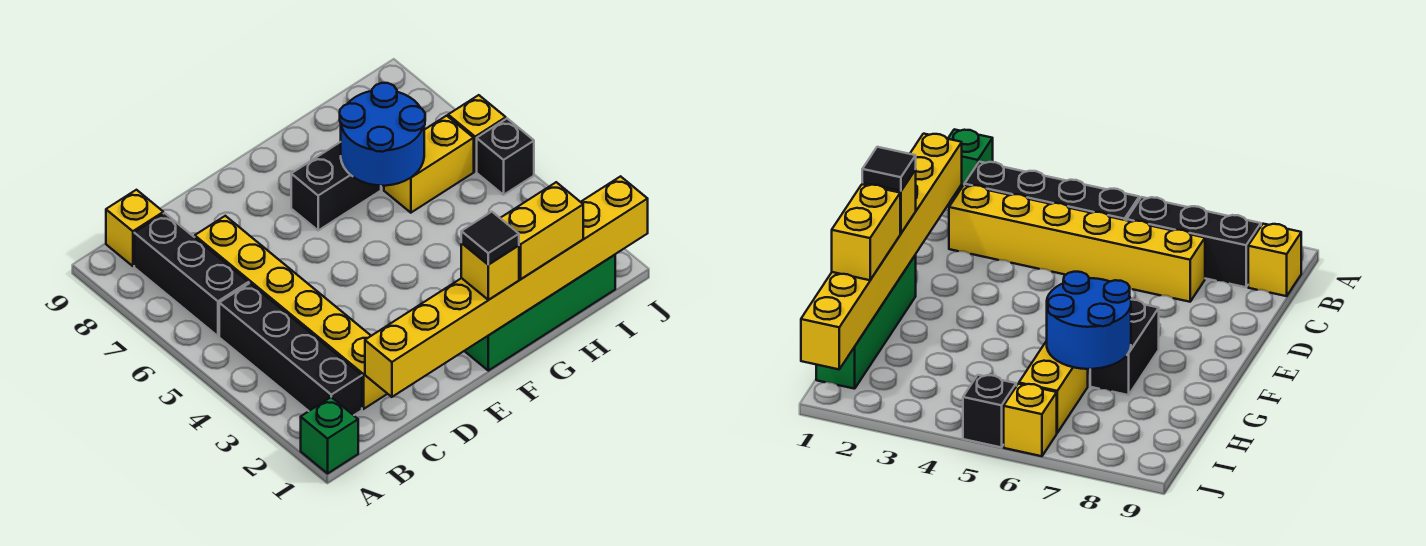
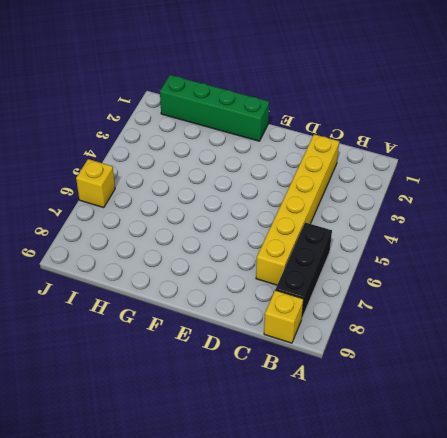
none -> green 1x1 brick [301,397,358,473]
none -> black 1x4 brick [219,283,362,415]
none -> black 1x2 brick [291,142,381,230]

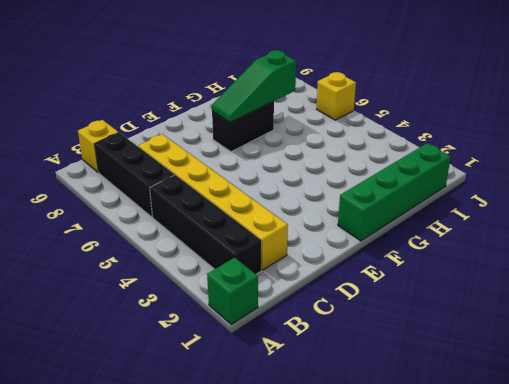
green 1x3 slope [212,50,296,122] -> blue 2x2 round brick [340,83,425,186]
none -> yellow 1x2 brick [384,116,474,213]
none -> black 1x1 brick [477,119,534,195]
none -> yellow 1x8 brick [365,176,648,397]

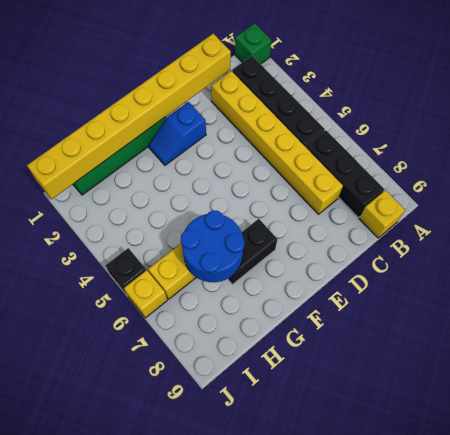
blue 1x2 slope [148,102,206,165] -> none
none -> yellow 1x1 brick [461,243,519,300]
none -> yellow 1x2 brick [501,182,583,279]
none -> black 1x1 tile [461,212,519,265]

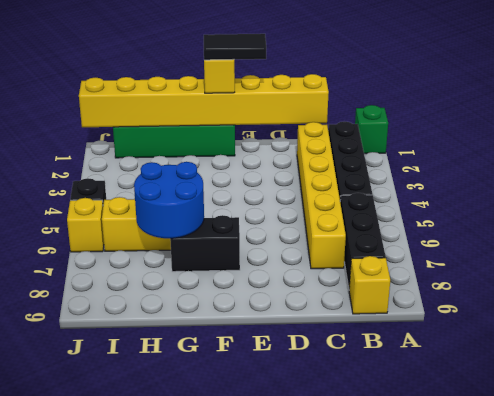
black 1x2 tile [204,34,266,60] -> black 1x1 tile [461,212,519,265]
none -> yellow 1x2 brick [501,182,583,279]

